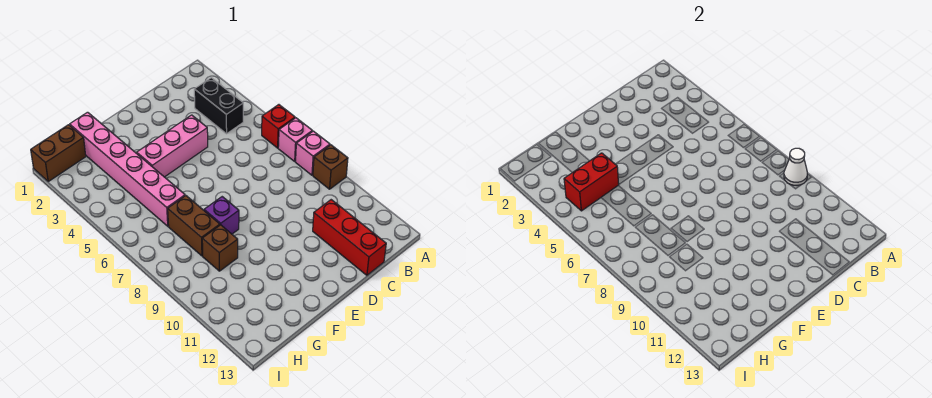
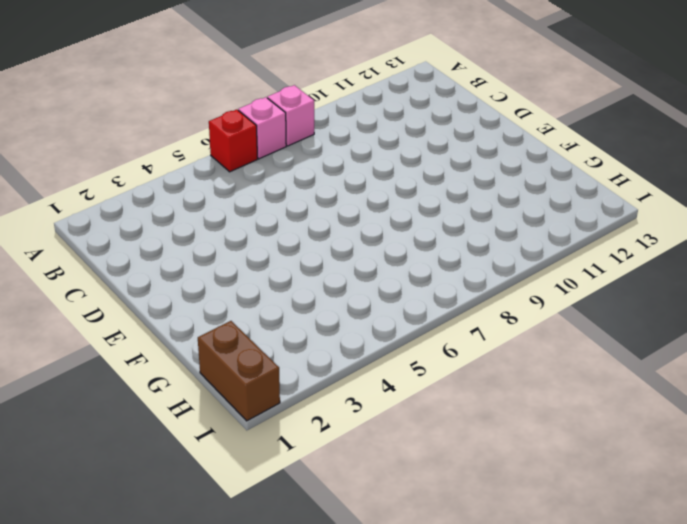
none -> brown 1x1 brick [313,145,348,189]
none -> black 1x2 brick [194,78,243,134]
none -> red 1x3 brick [313,200,386,275]

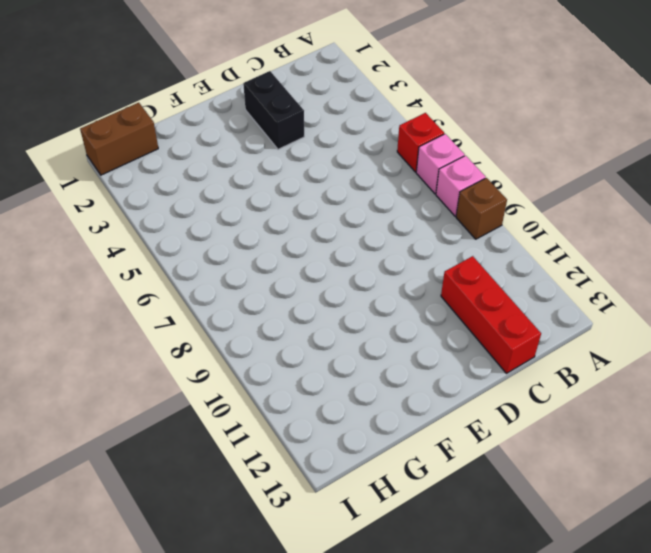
black 1x2 brick [243,71,304,149] -> black 1x2 brick moved to [194,78,243,134]
none -> pink 1x3 brick [137,115,208,177]
none -> purple 1x1 brick [204,197,239,234]
none -> pink 1x6 brick [70,112,185,226]

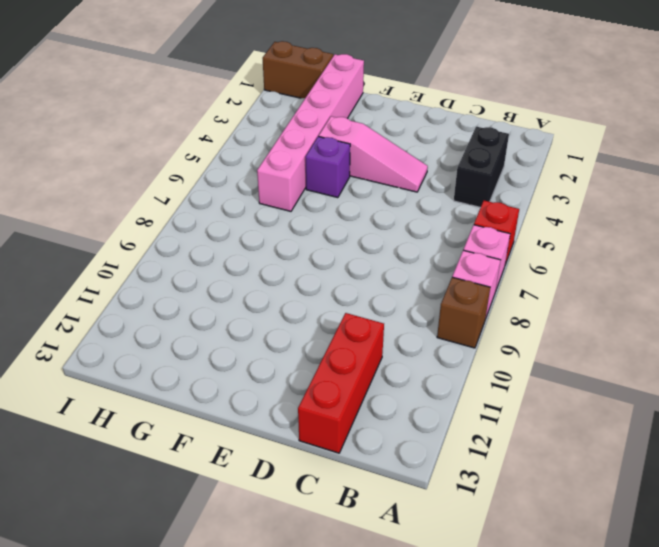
pink 1x3 slope [319,116,428,192] -> pink 1x3 brick [137,115,208,177]
purple 1x1 brick [306,136,350,198] -> purple 1x1 brick moved to [204,197,239,234]
none -> brown 1x2 brick [168,196,220,256]
none -> brown 1x1 brick [202,225,238,271]
none -> white 1x1 cone [784,148,807,186]

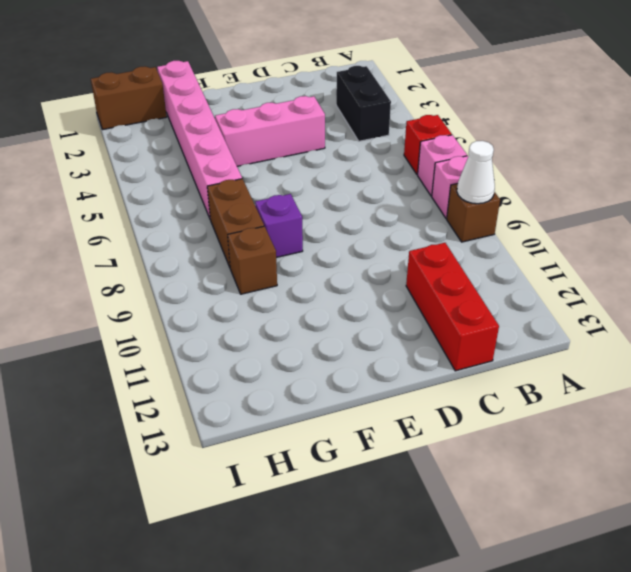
none -> red 1x2 brick [564,153,619,211]

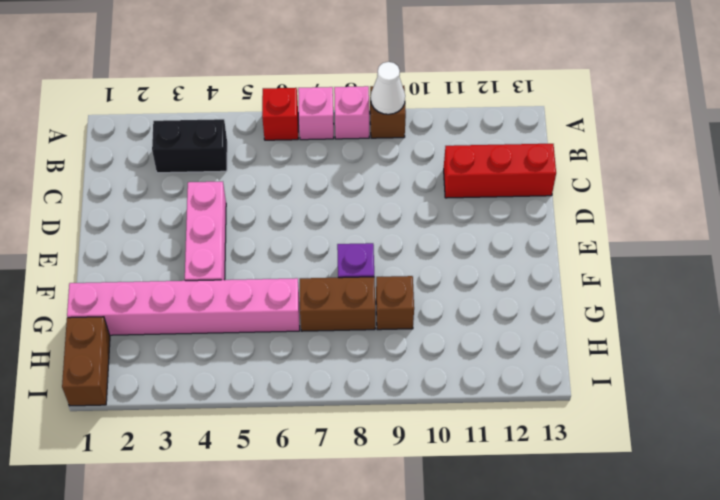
none -> red 1x2 brick [564,153,619,211]

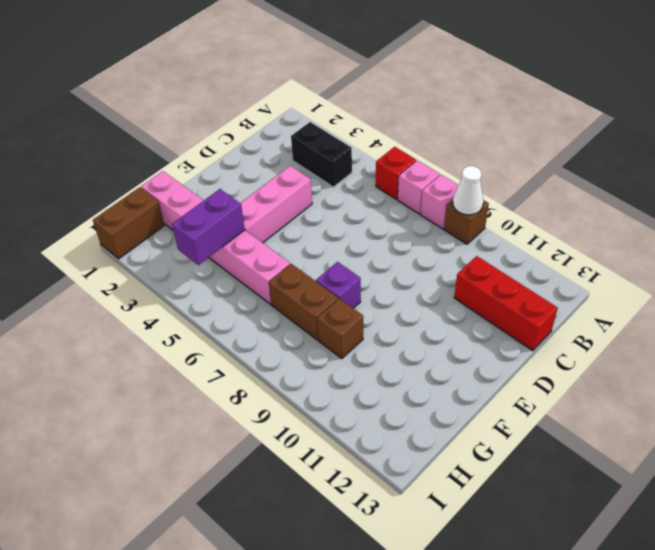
purple 1x2 brick [172,189,245,265] -> red 1x2 brick [564,153,619,211]

